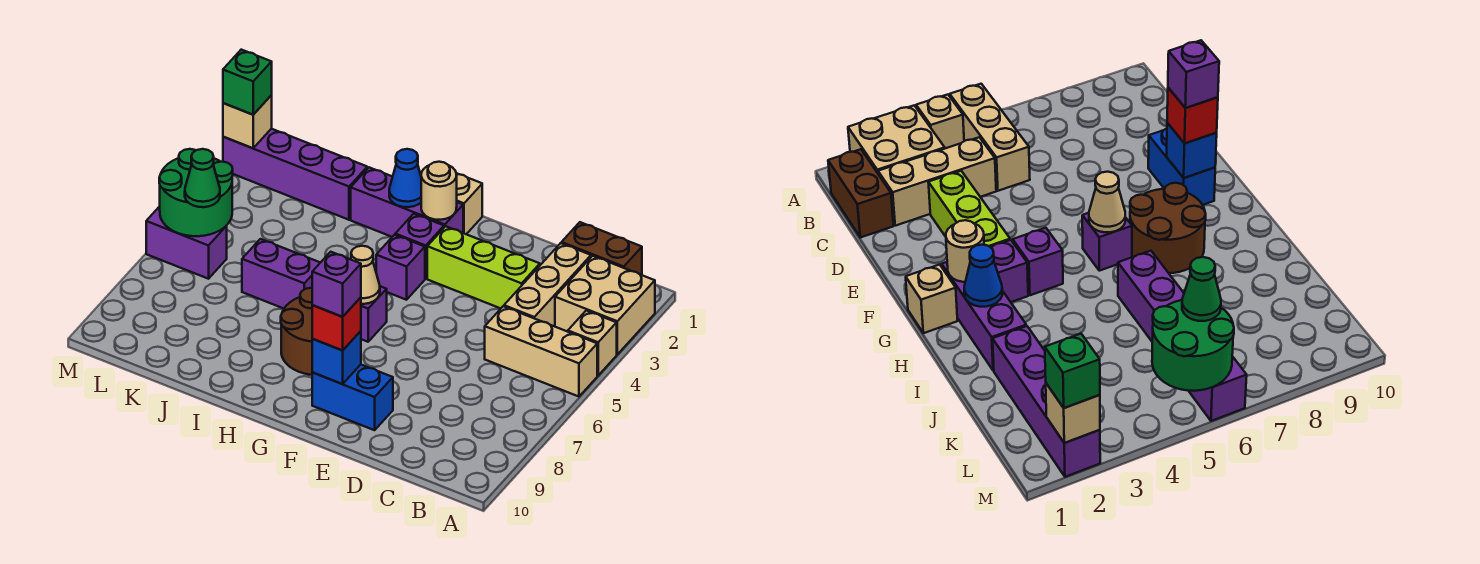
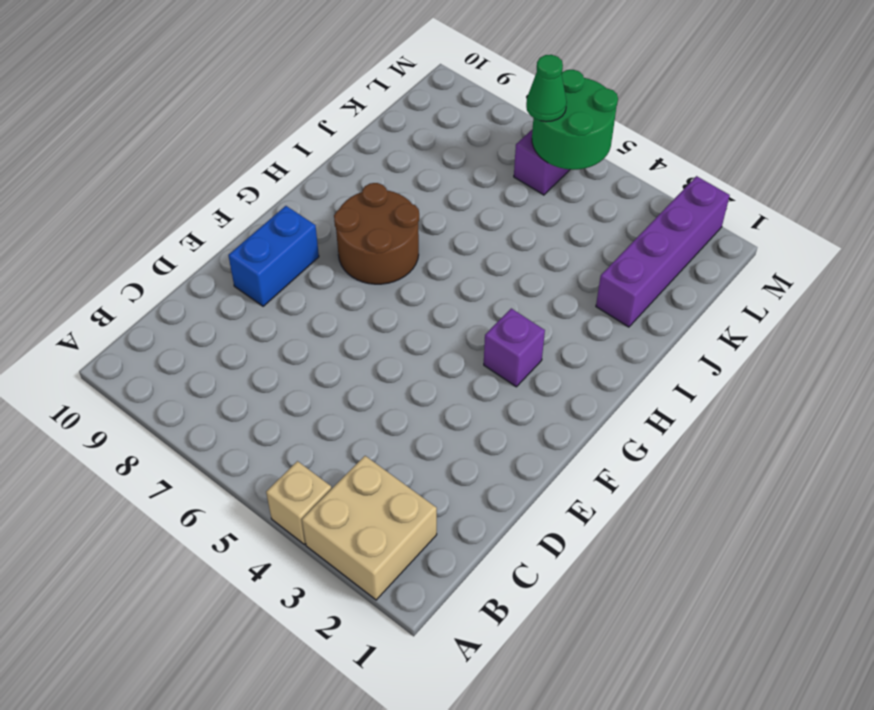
none -> tan 1x3 brick [485,306,597,397]
none -> brown 1x2 brick [562,222,642,275]
none -> tan 1x3 brick [504,243,591,327]

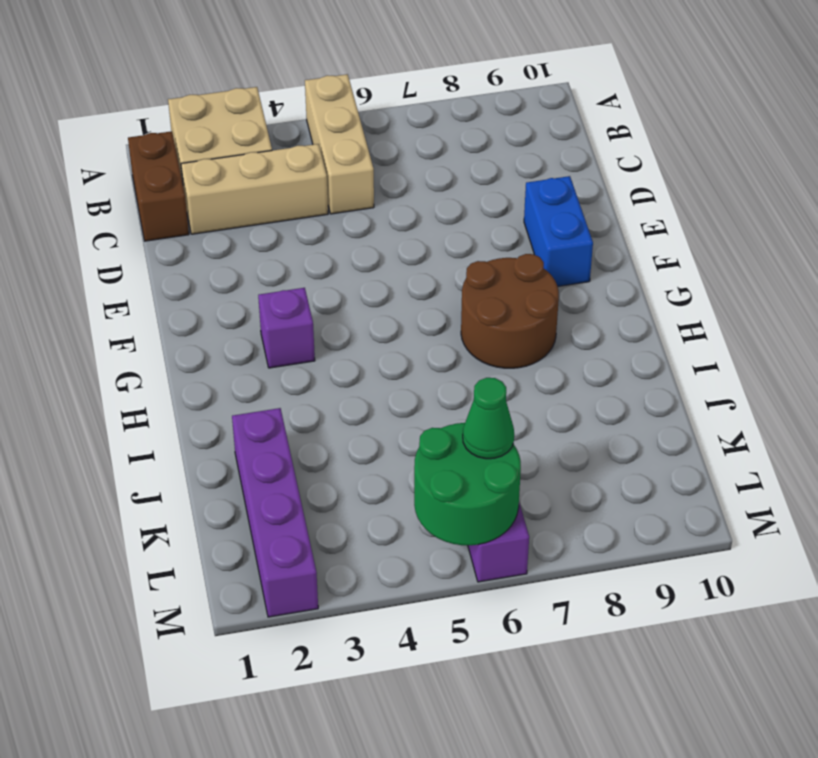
none -> tan 1x1 brick [568,311,617,375]
none -> lime 1x3 brick [427,226,540,308]
none -> tan 1x1 brick [457,174,482,234]

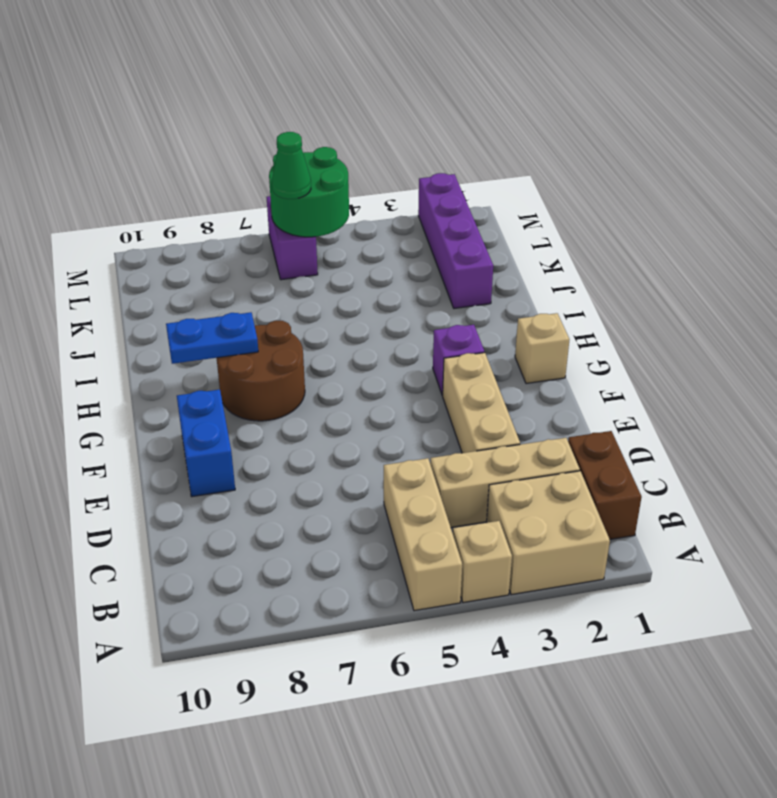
tan 1x3 brick [443,353,520,453] -> lime 1x3 brick [427,226,540,308]
blue 1x2 plate [166,312,258,364] -> none
none -> purple 1x3 brick [351,167,463,237]
none -> purple 1x1 brick [376,235,425,300]
none -> purple 1x1 brick [361,286,387,342]

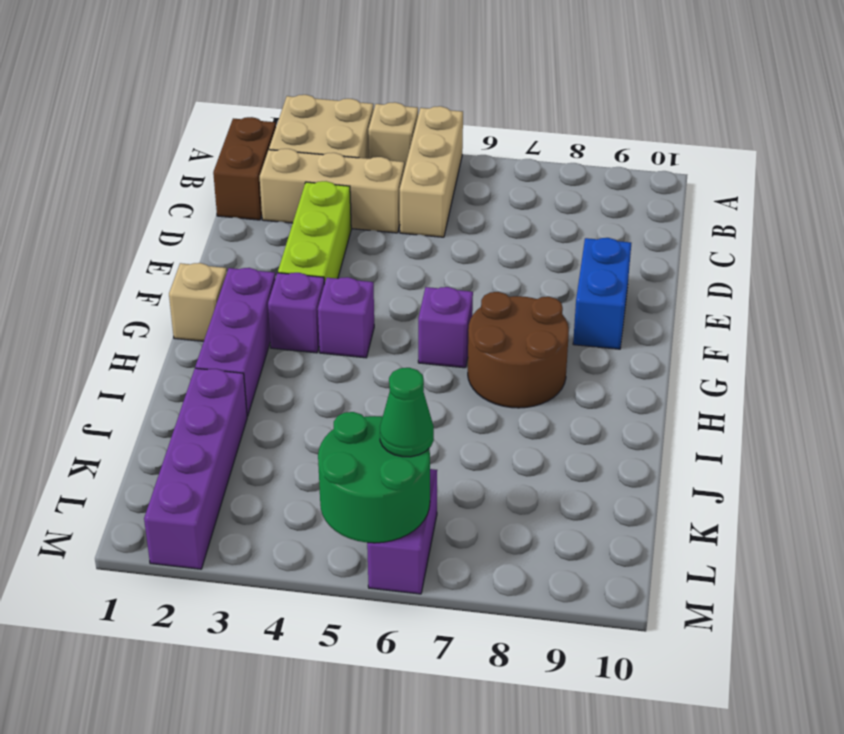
none -> purple 1x2 brick [242,239,320,309]
none -> blue 1x1 brick [312,331,361,384]
none -> tan 1x1 round brick [421,162,457,220]

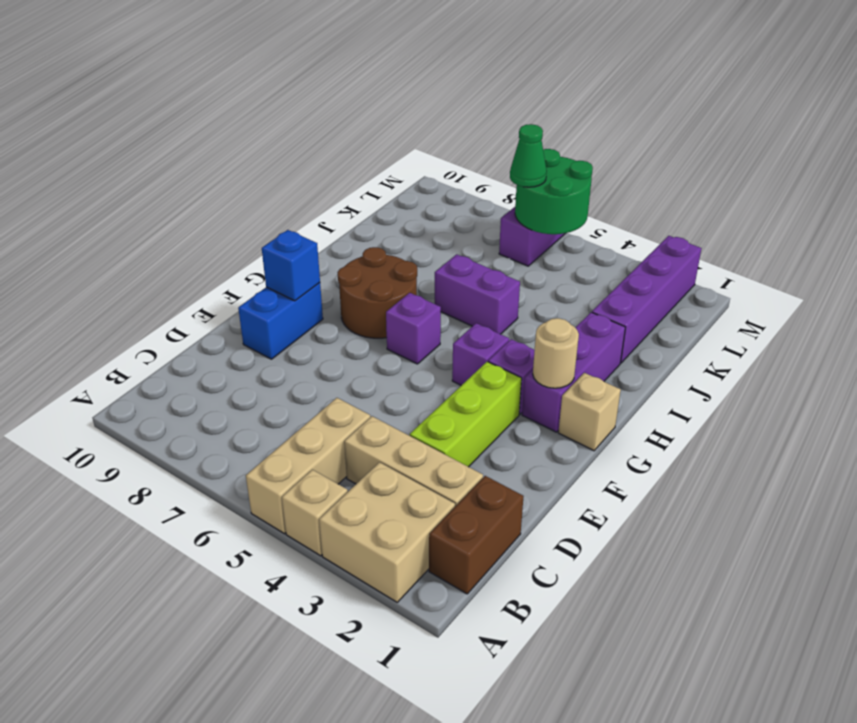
purple 1x2 brick [435,254,520,334] -> purple 1x2 brick turned to [242,239,320,309]
none -> tan 1x1 cone [351,246,380,304]
none -> blue 1x1 cone [389,149,421,207]
none -> tan 1x1 brick [223,95,272,148]

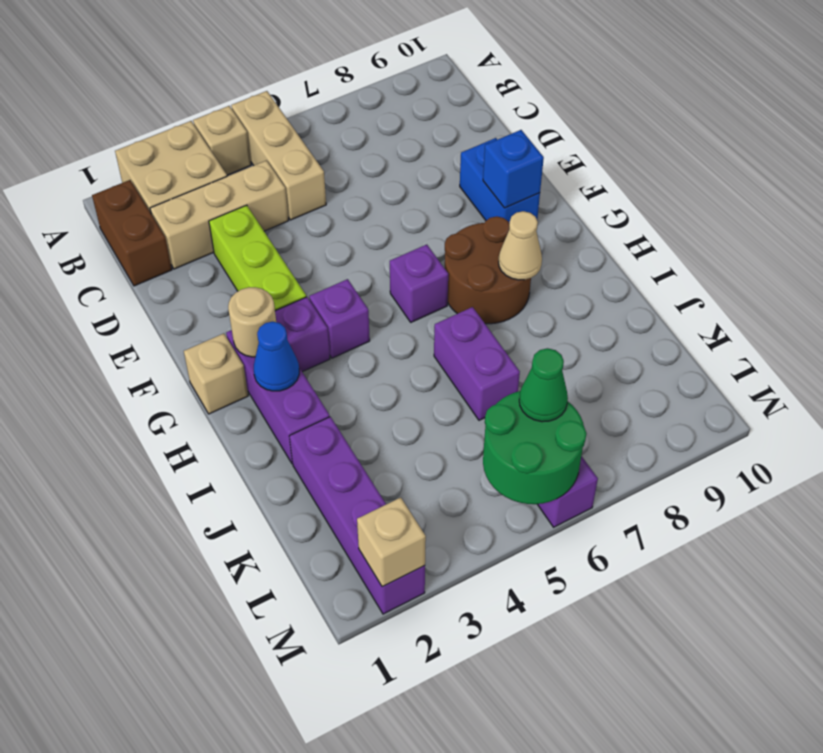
tan 1x1 cone [499,211,542,280] -> tan 1x1 cone moved to [351,246,380,304]
none -> red 1x1 brick [312,297,361,350]
none -> green 1x1 brick [223,50,272,115]
none -> purple 1x1 brick [312,252,361,317]

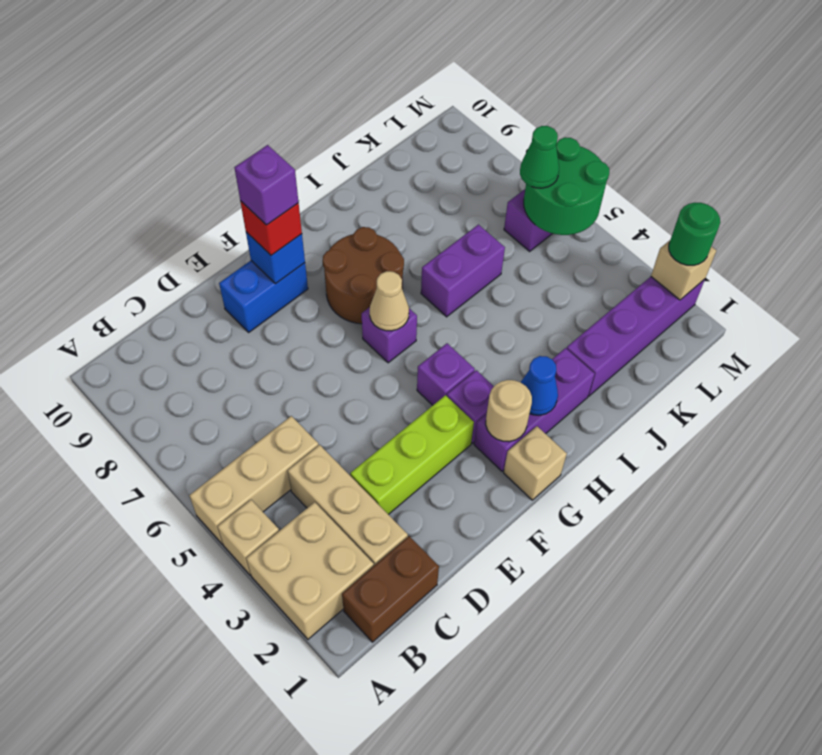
green 1x1 round brick [669,203,720,265] -> green 1x1 brick [223,50,272,115]

